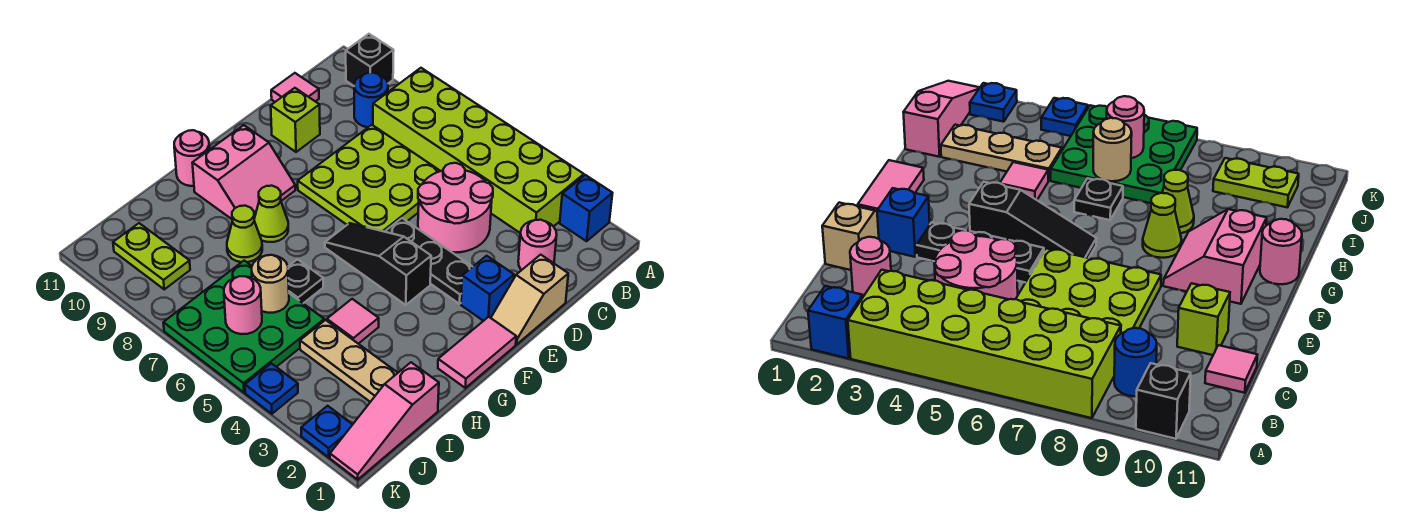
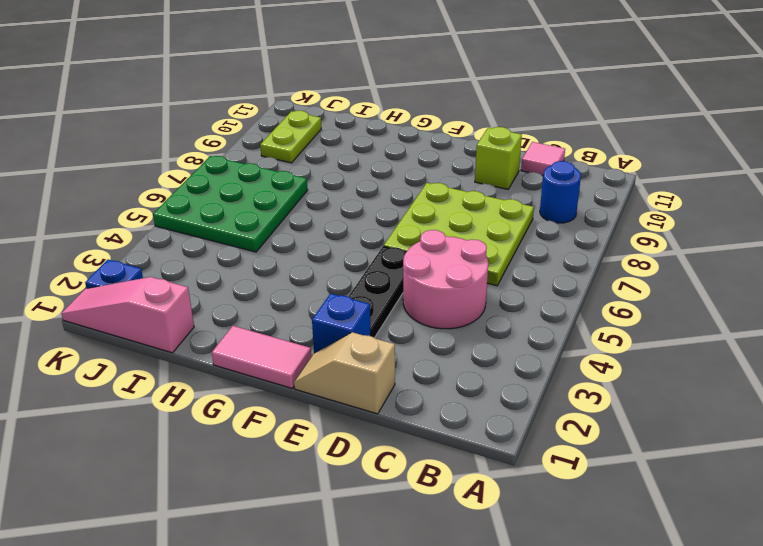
none -> blue 1x1 brick [560,175,613,241]
none -> lime 2x6 brick [373,68,584,233]
none -> black 1x1 brick [346,34,394,86]

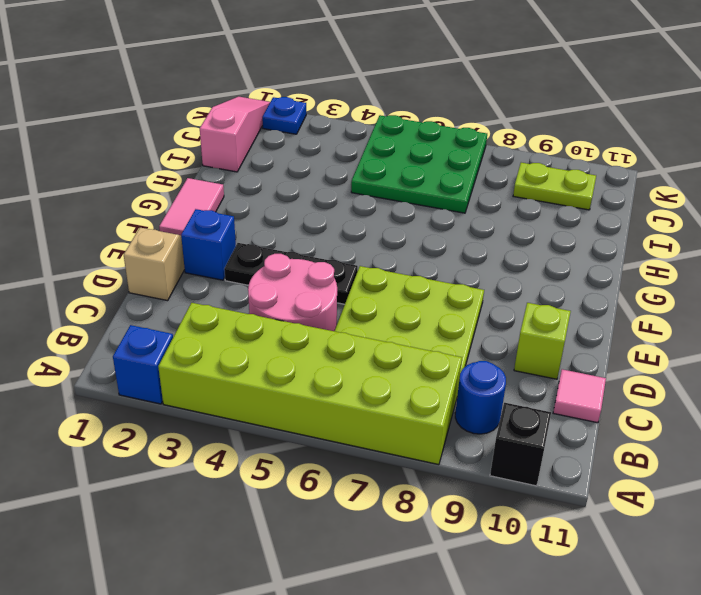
none -> pink 1x1 round brick [518,220,557,270]
none -> black 1x3 slope [325,223,431,305]
none -> pink 2x2 slope [193,125,295,219]

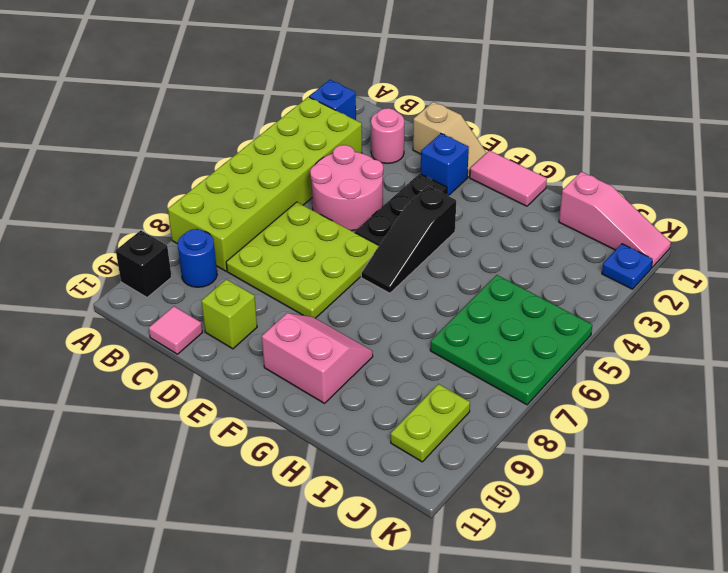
none -> lime 1x1 cone [254,186,288,242]
none -> pink 1x1 round brick [174,130,209,186]
none -> pink 1x1 tile [327,299,379,344]

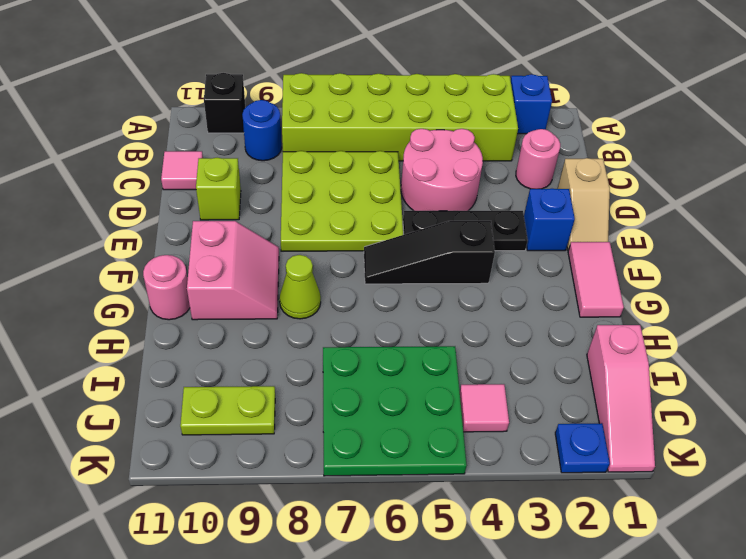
pink 1x1 tile [460,384,509,432] -> pink 1x1 tile moved to [327,299,379,344]
none -> black 1x1 plate [288,259,323,303]
none -> lime 1x1 cone [227,206,262,262]
none -> tan 1x3 plate [300,320,398,402]

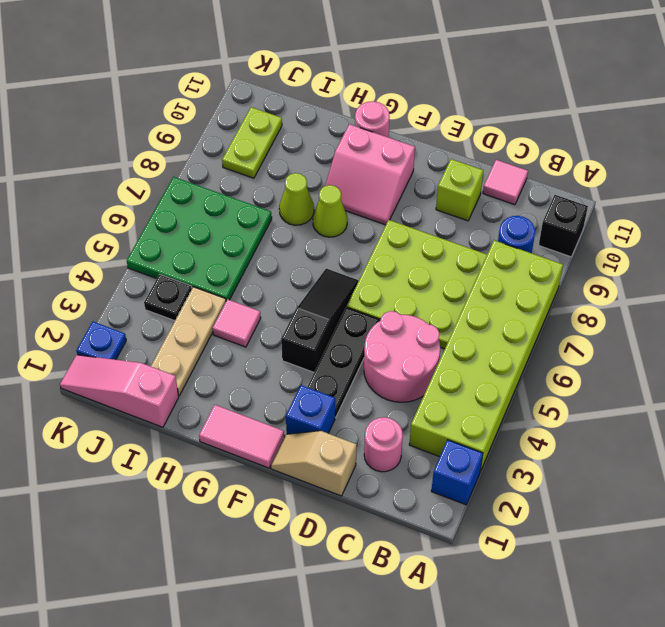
black 1x1 plate [144,274,192,321] -> black 1x1 plate moved to [288,259,323,303]
none -> blue 1x1 plate [245,363,298,414]
none -> tan 1x1 round brick [252,255,289,313]
none -> pink 1x1 round brick [224,276,262,334]

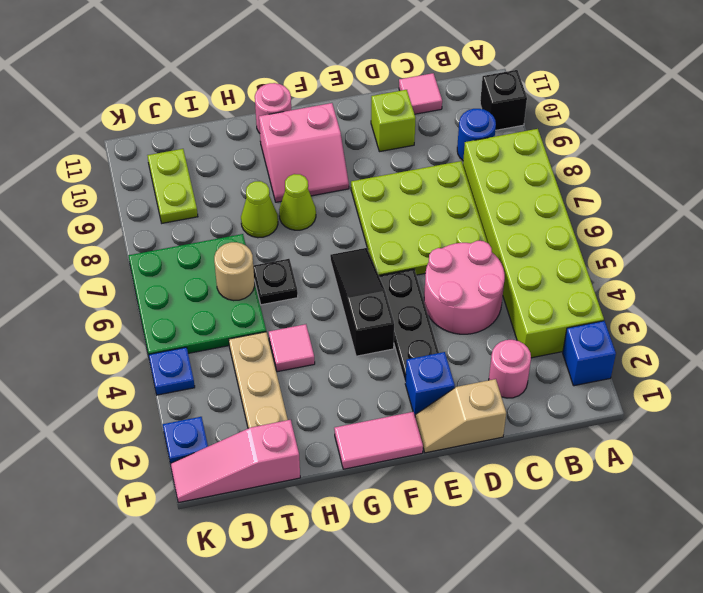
none -> pink 1x1 round brick [224,276,262,334]

